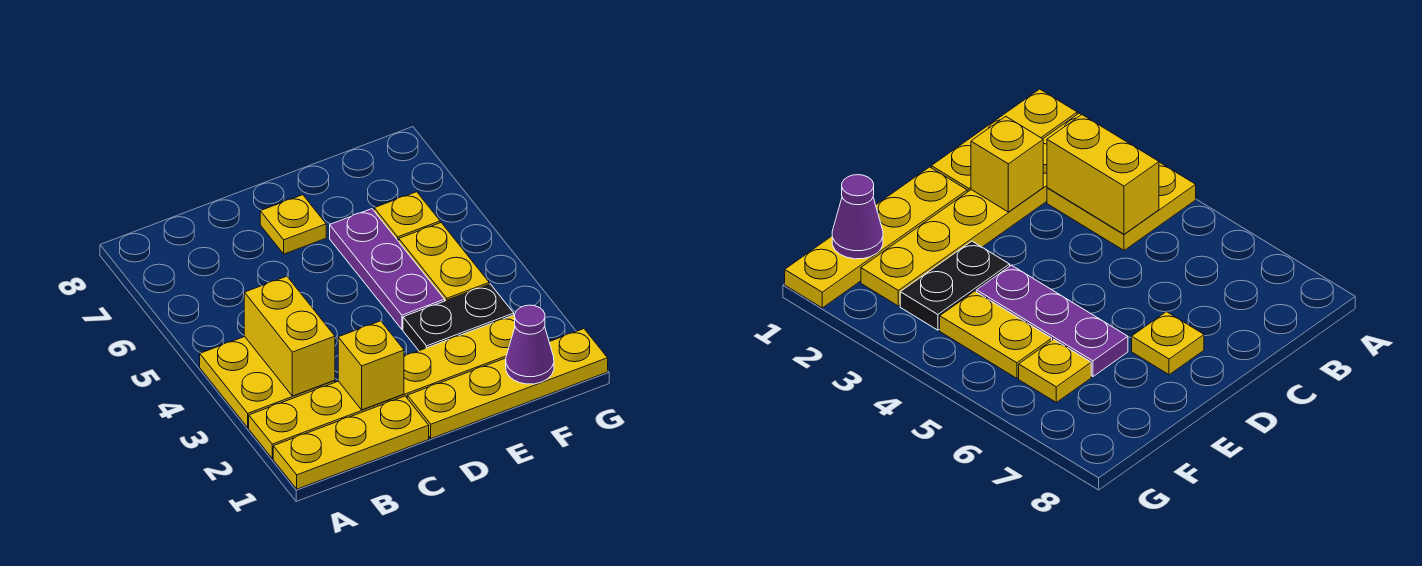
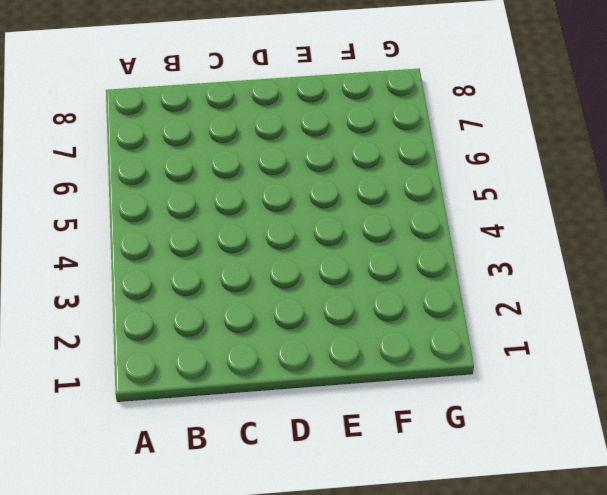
none -> yellow 1x3 plate [273,396,429,489]
none -> yellow 1x6 plate [249,315,515,458]
none -> yellow 2x2 plate [200,337,335,428]

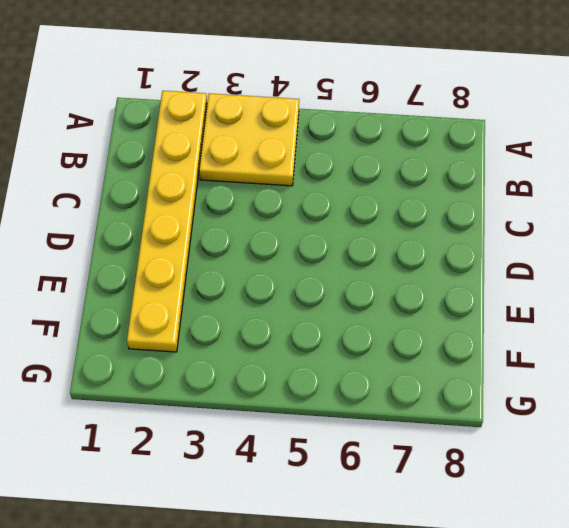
none -> yellow 1x3 plate [273,396,429,489]
none -> yellow 1x4 plate [407,329,608,439]
none -> yellow 1x1 plate [260,195,326,254]

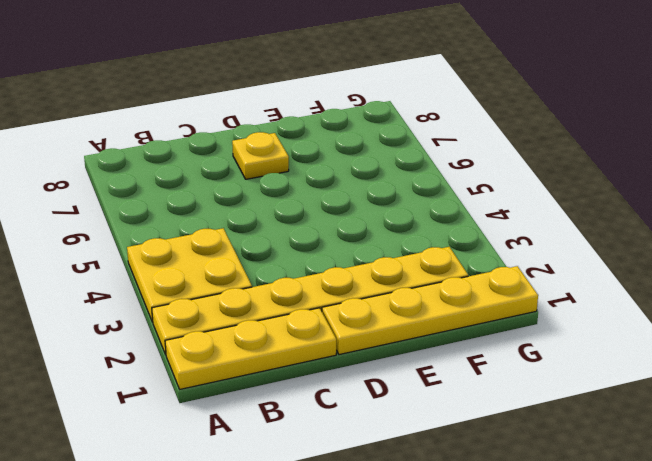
none -> black 1x2 plate [403,284,514,351]
none -> purple 1x3 plate [330,209,445,329]
none -> yellow 1x2 plate [399,223,489,301]

